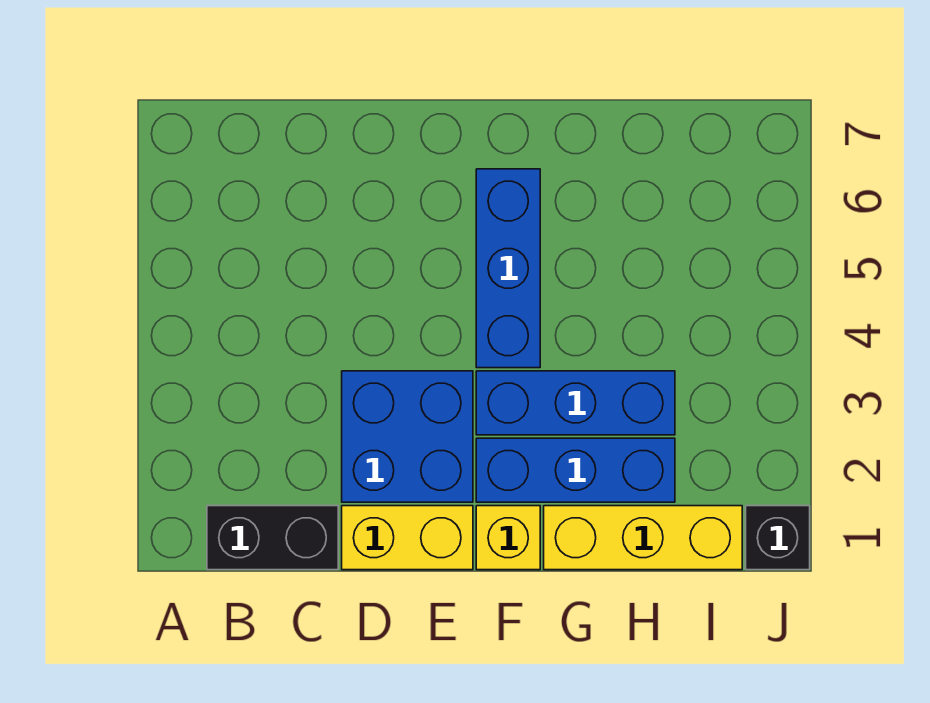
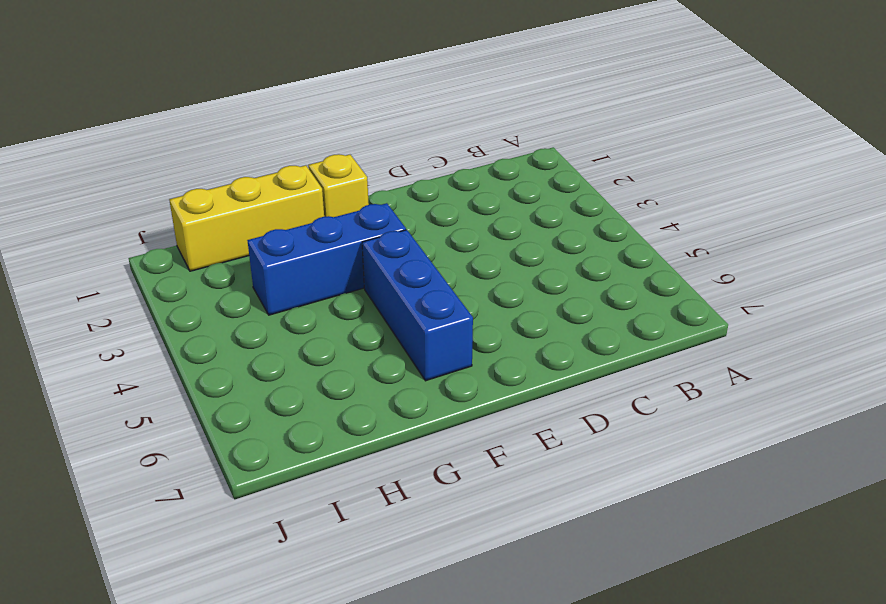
none -> black 1x2 brick [207,506,338,570]
none -> yellow 1x2 brick [342,506,473,570]

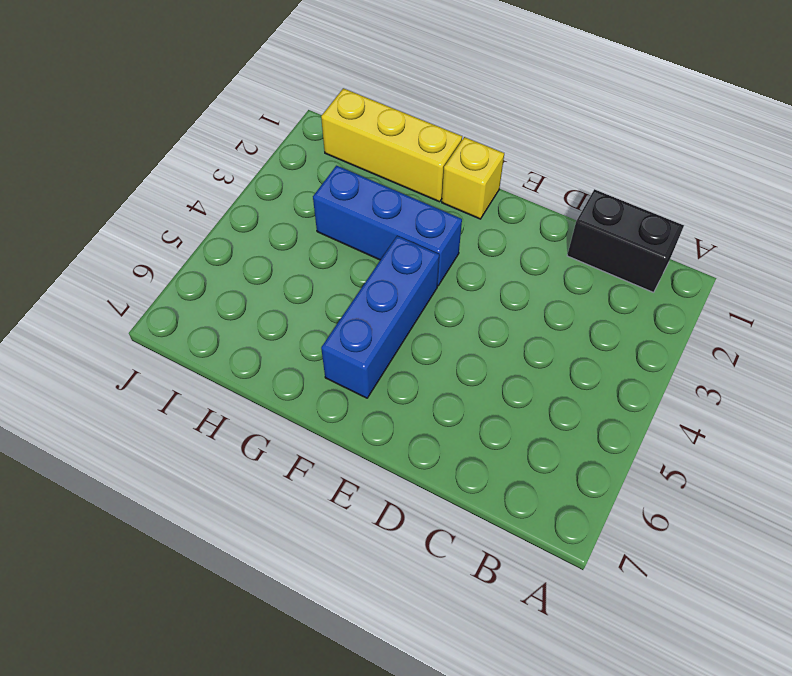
none -> yellow 1x2 brick [342,506,473,570]
none -> blue 2x2 brick [342,371,473,502]

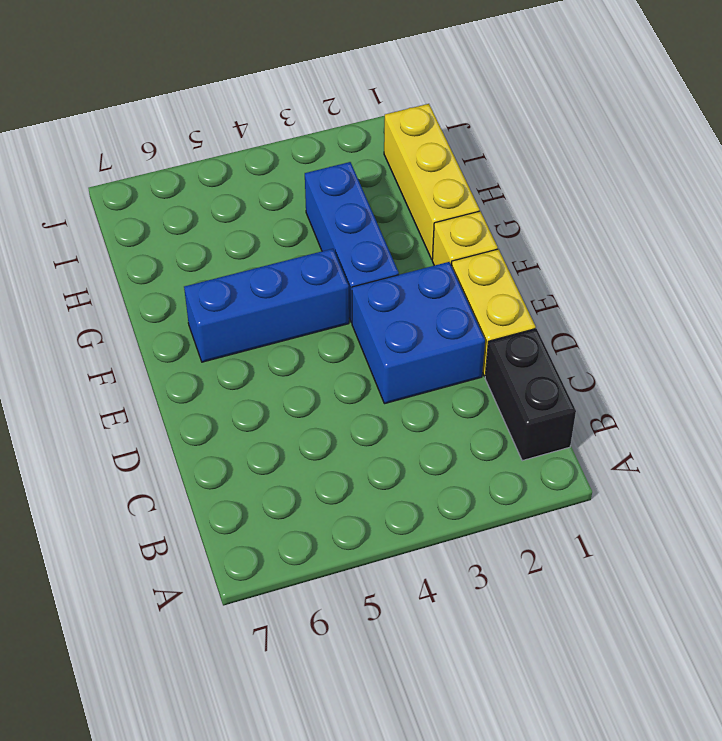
none -> blue 1x3 brick [476,438,675,502]
none -> black 1x1 brick [746,506,810,570]

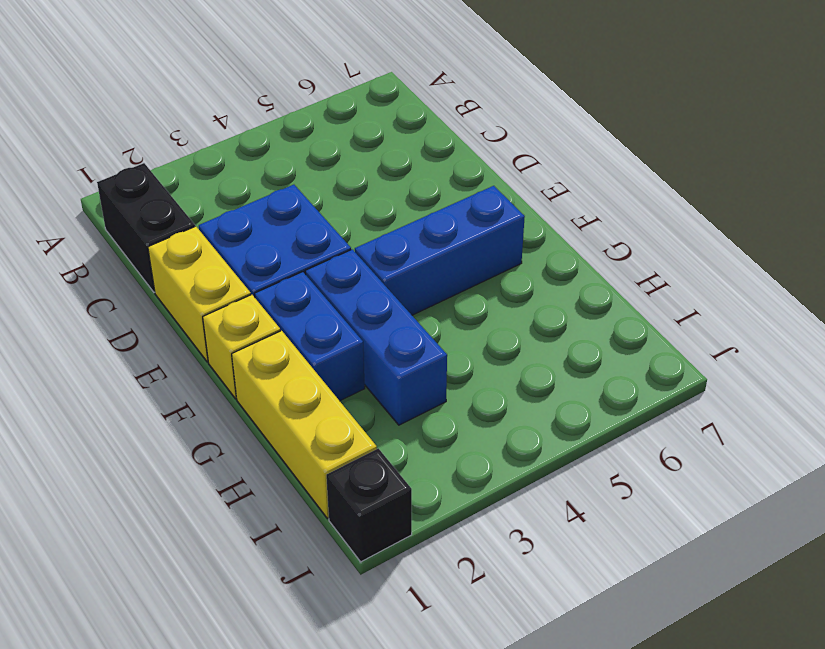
blue 1x2 brick [255,272,365,401] -> blue 1x3 brick [476,438,675,502]

